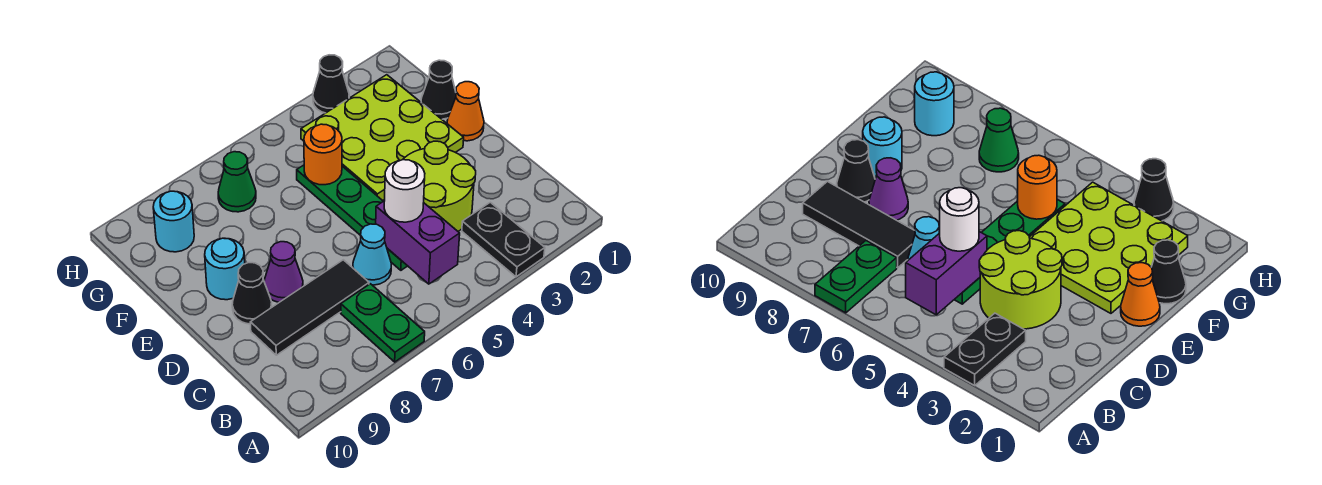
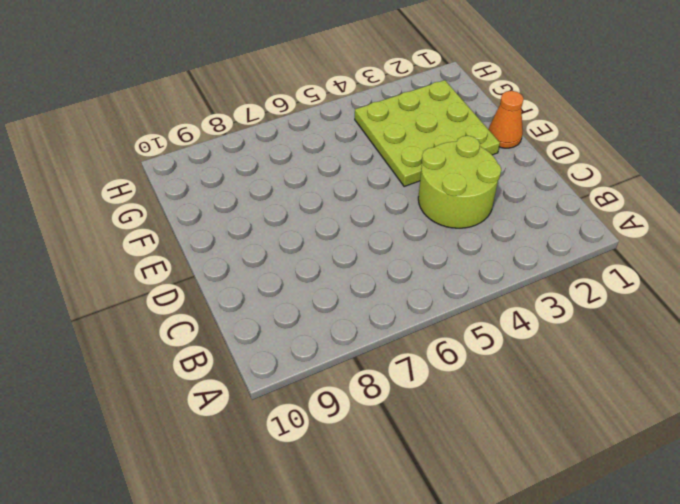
none -> black 1x2 plate [462,202,545,277]
none -> green 1x2 plate [341,284,425,362]
none -> green 1x4 plate [297,165,407,270]

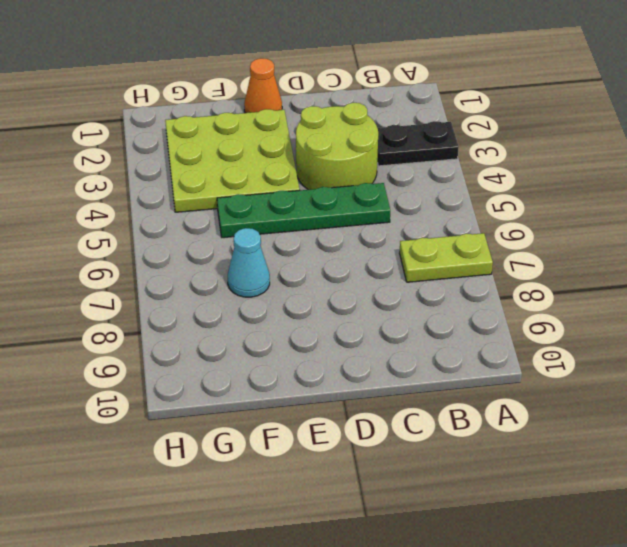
lime 1x2 plate [400,233,493,282] -> green 1x2 plate [341,284,425,362]
cyan 1x1 cone [228,228,270,297] -> cyan 1x1 cone moved to [353,224,391,285]
none -> black 1x3 tile [250,260,369,355]
none -> purple 1x1 cone [264,242,303,302]
none -> black 1x1 cone [232,263,272,324]

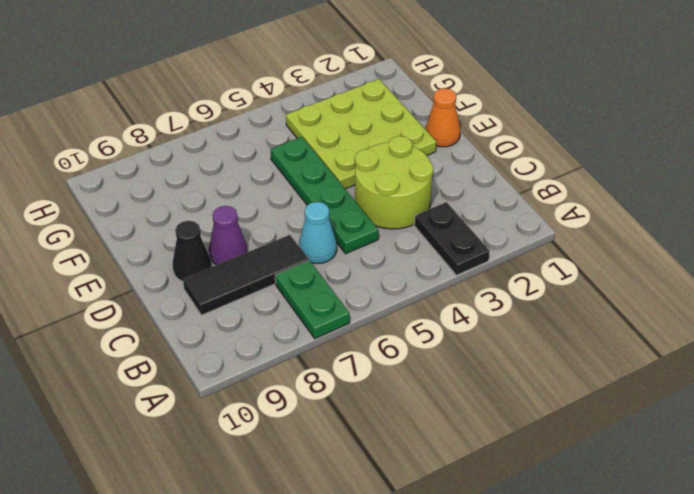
none -> cyan 1x1 round brick [205,238,245,300]
none -> black 1x1 cone [421,60,456,119]
none -> green 1x1 cone [218,152,256,212]

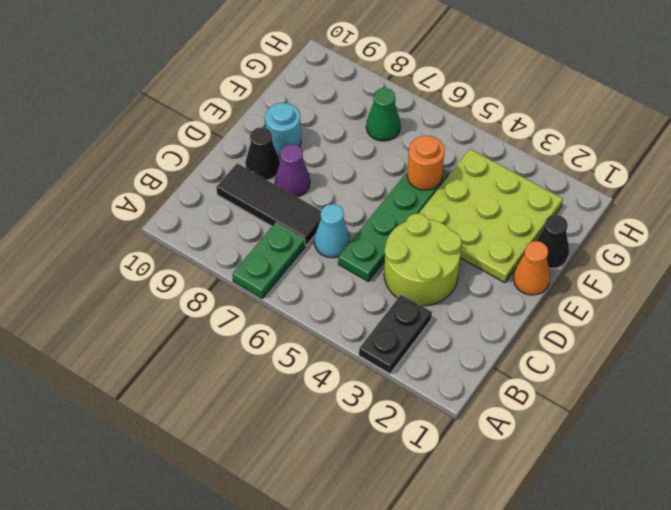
none -> cyan 1x1 round brick [153,191,194,252]
none -> black 1x1 cone [313,55,349,113]
none -> purple 1x2 brick [376,201,460,284]

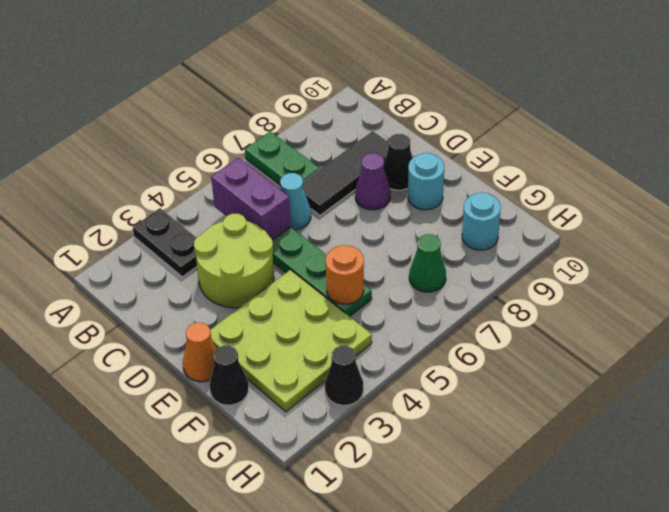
none -> white 1x1 round brick [384,160,425,222]

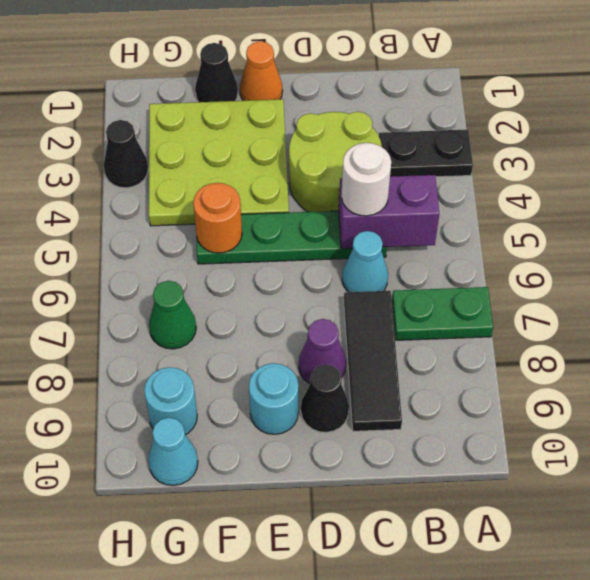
cyan 1x1 cone [148,418,198,486] -> none

